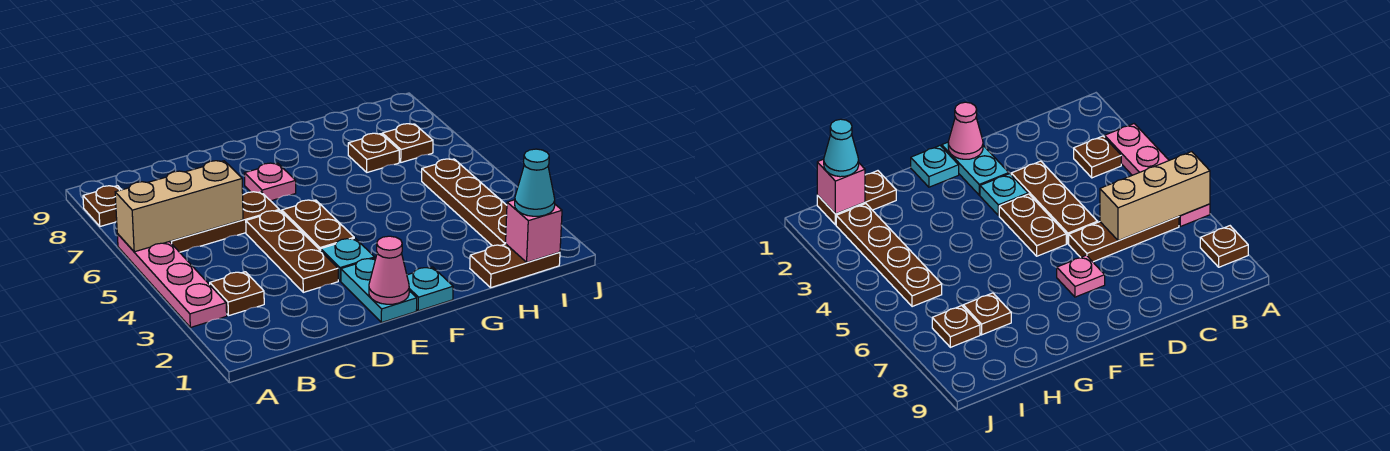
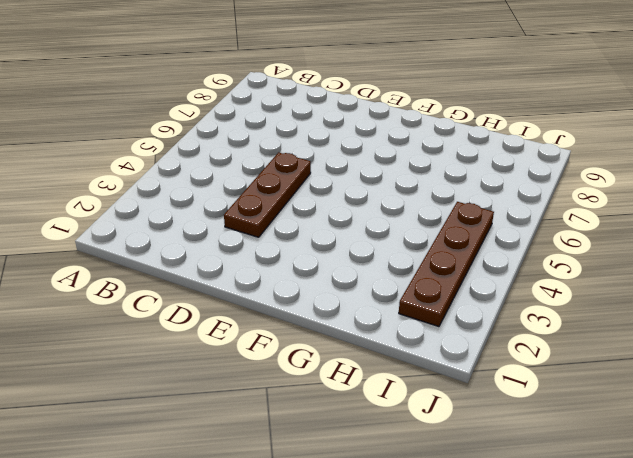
none -> pink 1x4 plate [117,234,227,327]
none -> brown 1x1 plate [83,186,121,226]
none -> brown 1x1 plate [210,272,264,316]

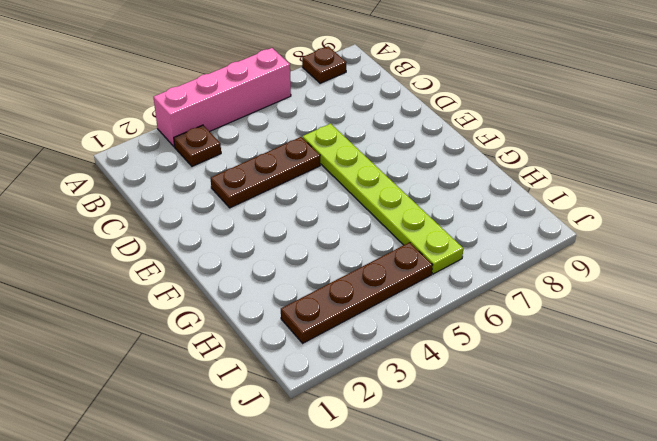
pink 1x4 brick [154,48,291,147] -> pink 1x4 plate [117,234,227,327]
lime 1x6 plate [303,123,463,274] -> brown 1x3 plate [170,192,279,252]
none -> cyan 1x2 plate [341,258,417,323]
none -> cyan 1x1 plate [321,238,375,281]
none -> brown 1x2 plate [282,200,354,251]

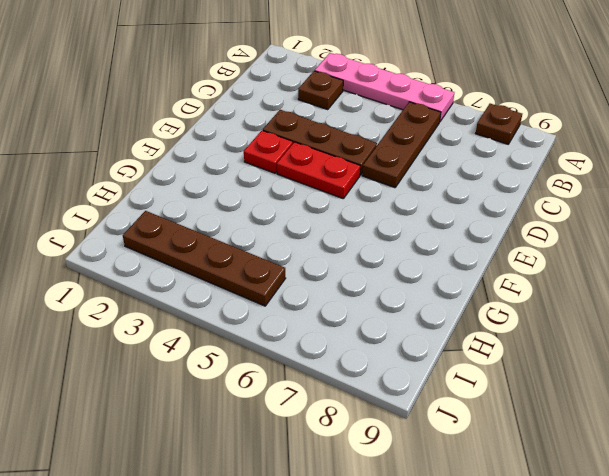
red 1x1 plate [244,130,293,173] -> cyan 1x1 plate [321,238,375,281]
red 1x2 plate [277,142,360,198] -> brown 1x2 plate [282,200,354,251]
none -> cyan 1x2 plate [341,258,417,323]
none -> pink 1x1 plate [244,163,296,201]
none -> cyan 1x1 plate [407,267,453,311]

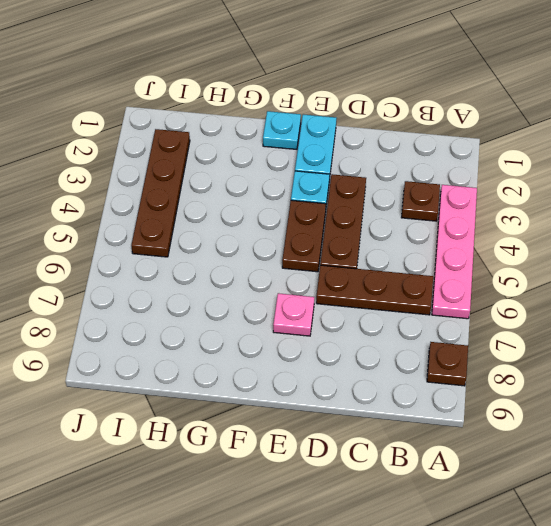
none -> brown 1x2 plate [470,244,560,287]
none -> brown 1x1 plate [348,133,399,172]
none -> brown 1x1 plate [382,124,433,162]

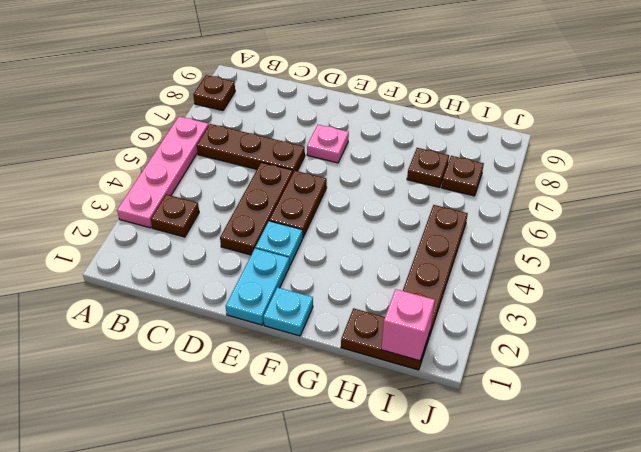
none -> tan 1x3 brick [115,161,243,252]
none -> pink 1x1 cone [369,236,409,304]
none -> cyan 1x1 cone [515,149,555,216]

